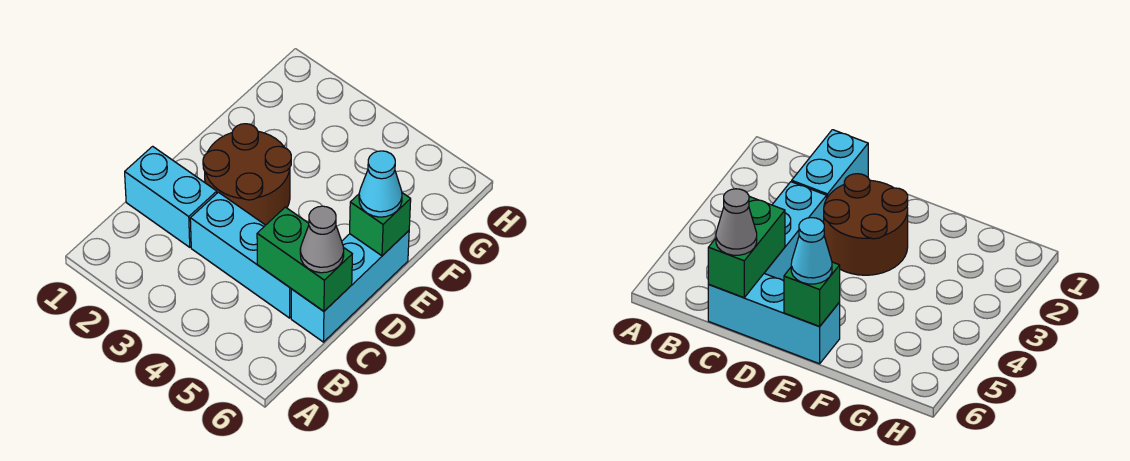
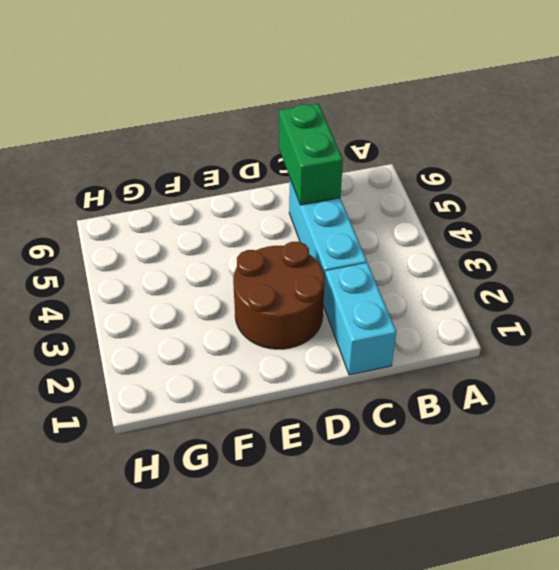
none -> cyan 1x3 brick [291,231,409,342]
none -> green 1x1 brick [350,193,411,256]

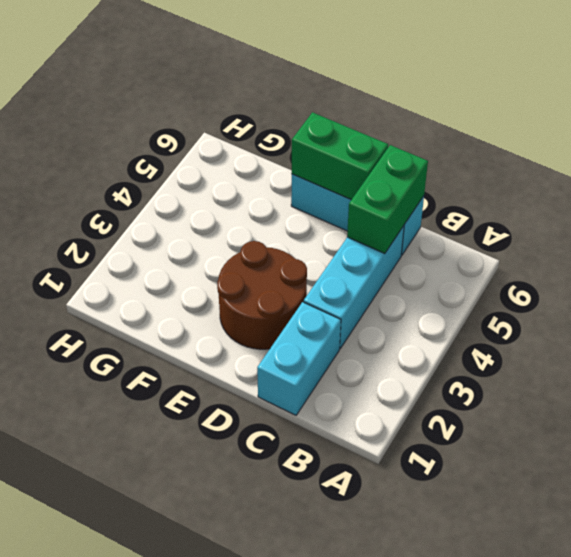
green 1x2 brick [292,112,388,200] -> green 1x1 brick [350,193,411,256]
none -> grey 1x1 cone [300,206,344,273]
none -> cyan 1x1 cone [359,151,402,217]

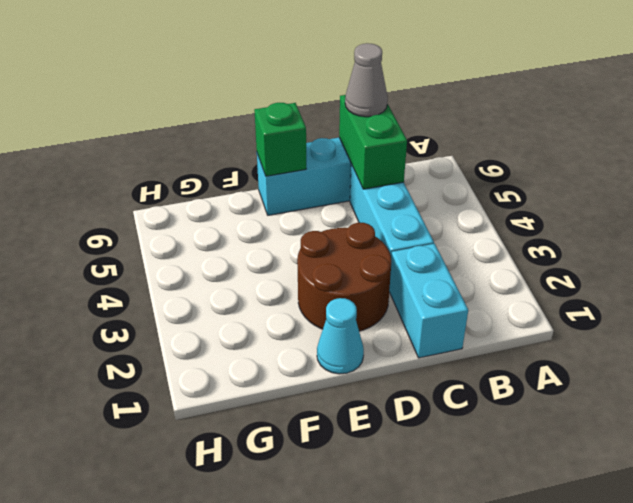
cyan 1x1 cone [317,298,364,374] -> cyan 1x1 cone moved to [359,151,402,217]

